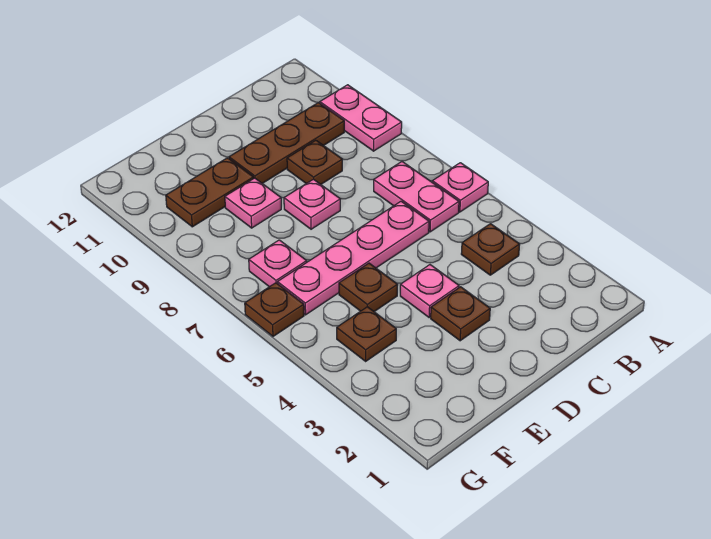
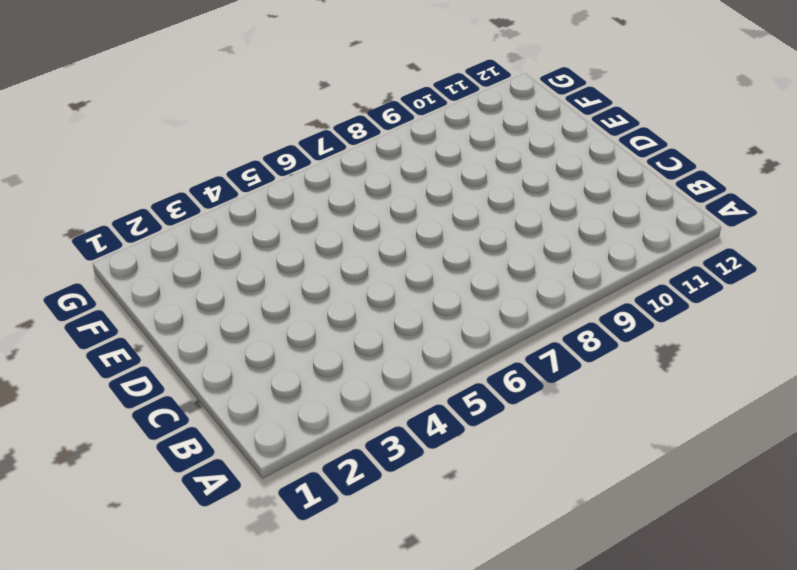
none -> pink 1x1 plate [432,163,488,212]
none -> pink 1x2 plate [320,85,402,151]
none -> brown 1x1 plate [461,224,520,275]

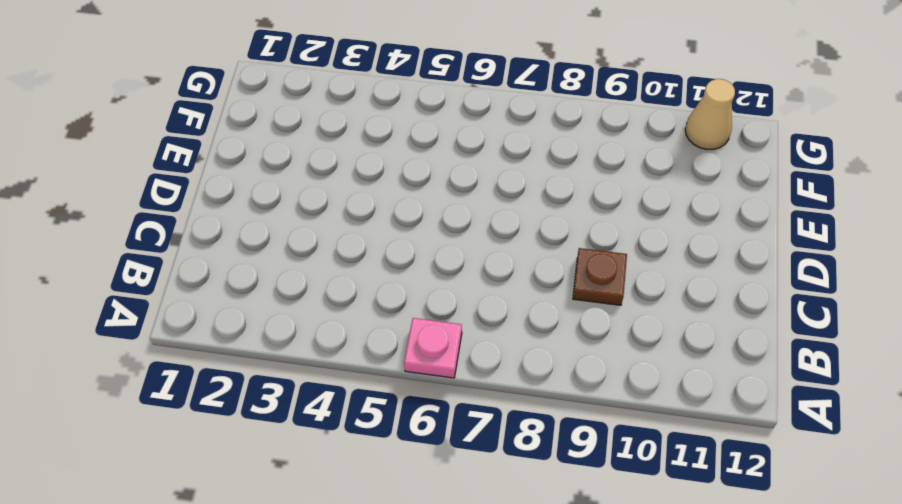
tan 1x1 cone [685,79,735,149] -> none
none -> pink 1x2 plate [320,85,402,151]
none -> brown 1x1 plate [461,224,520,275]
none -> pink 1x2 plate [374,162,459,232]

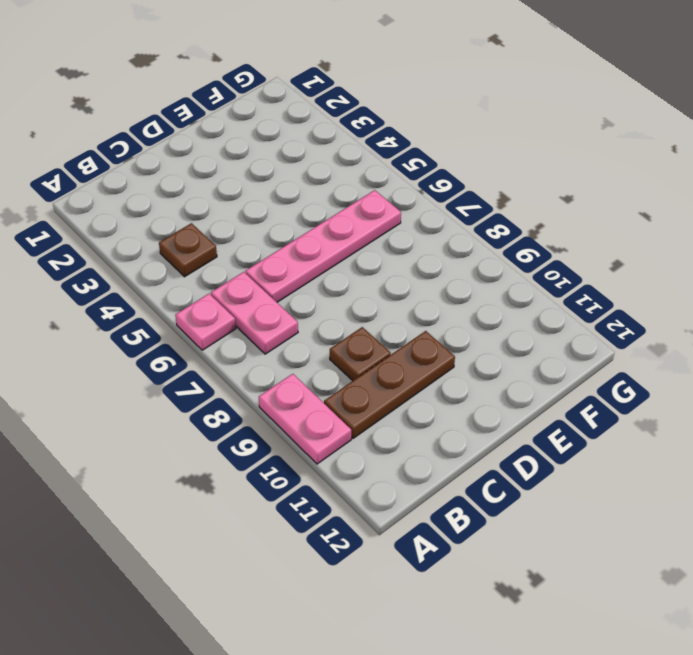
none -> brown 1x1 plate [431,287,490,341]
none -> pink 1x1 plate [400,265,459,317]
none -> pink 1x1 plate [284,179,340,229]

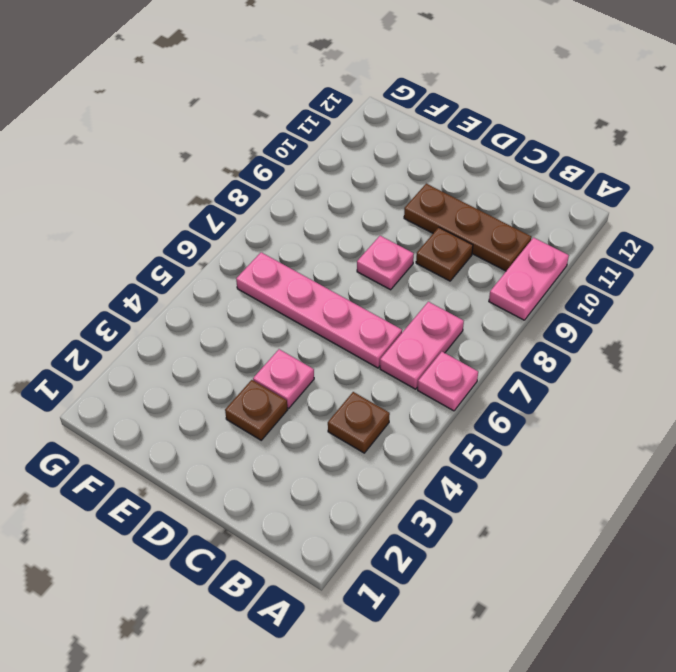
none -> brown 1x1 plate [339,263,398,312]
none -> pink 1x1 plate [225,178,281,228]
none -> brown 1x2 plate [166,158,253,227]

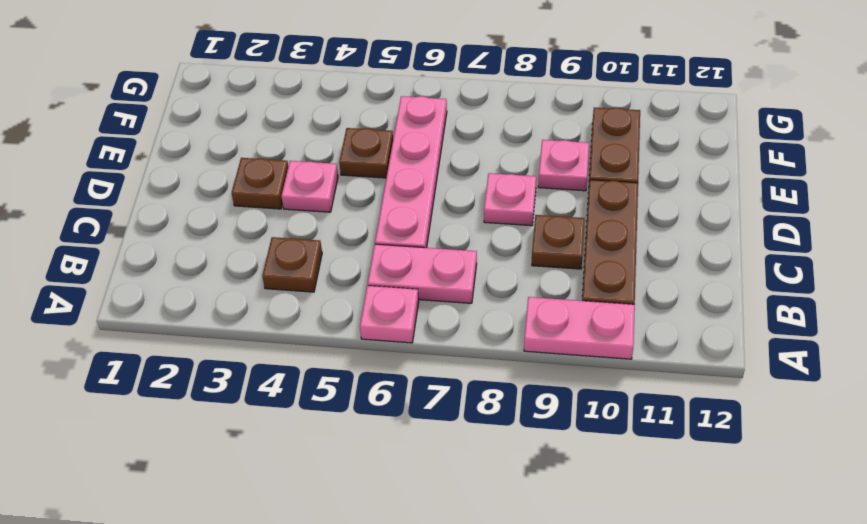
none -> brown 1x1 plate [337,307,396,361]
none -> pink 1x1 plate [249,240,307,287]
none -> brown 1x1 plate [245,283,304,336]

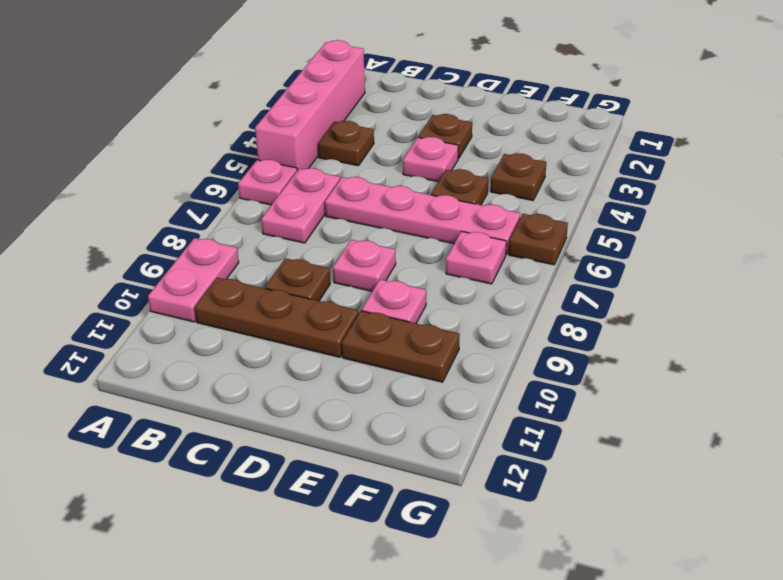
pink 1x4 brick [255,40,365,170] -> none

